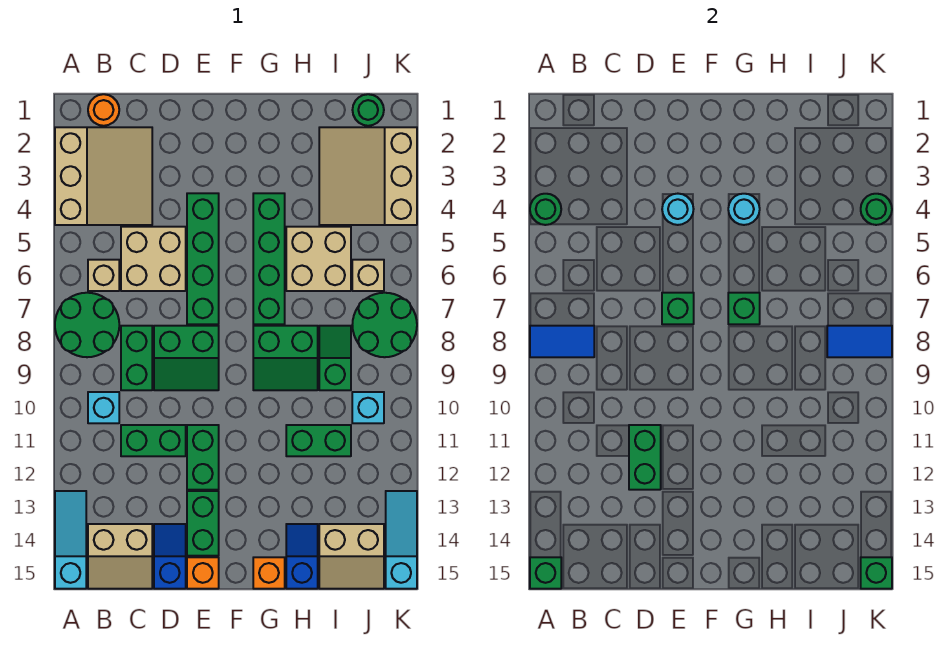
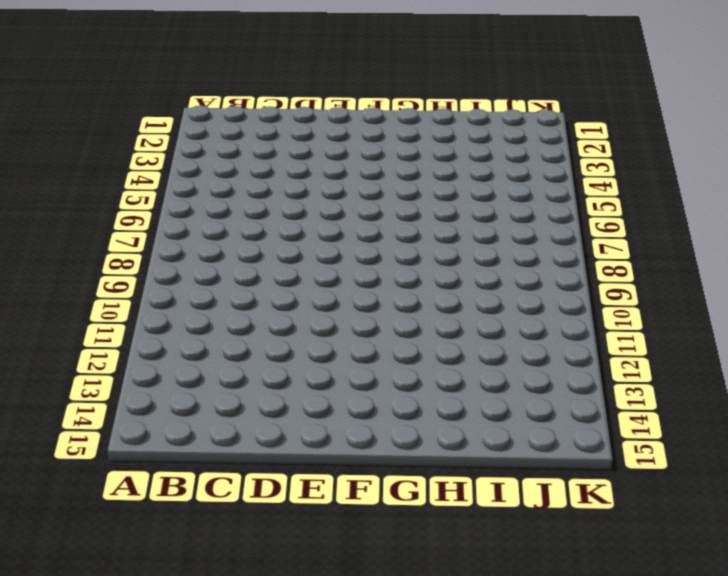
none -> tan 3x3 slope [55,127,152,225]
none -> green 2x2 round brick [55,293,119,357]
none -> cyan 1x3 slope [55,491,86,589]
none -> orange 1x1 round brick [88,94,119,126]

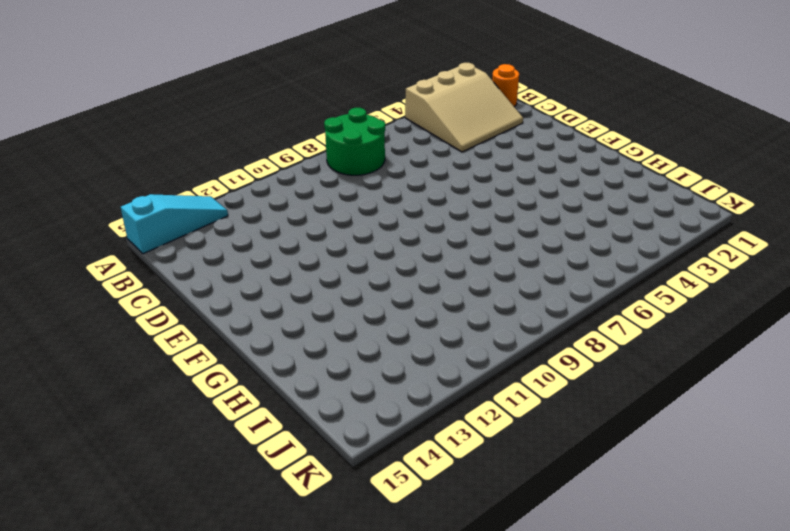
none -> tan 1x1 brick [88,260,119,291]
none -> cyan 1x1 brick [88,392,119,423]
none -> tan 2x2 slope [88,524,152,589]
none -> tan 2x2 brick [121,227,186,291]

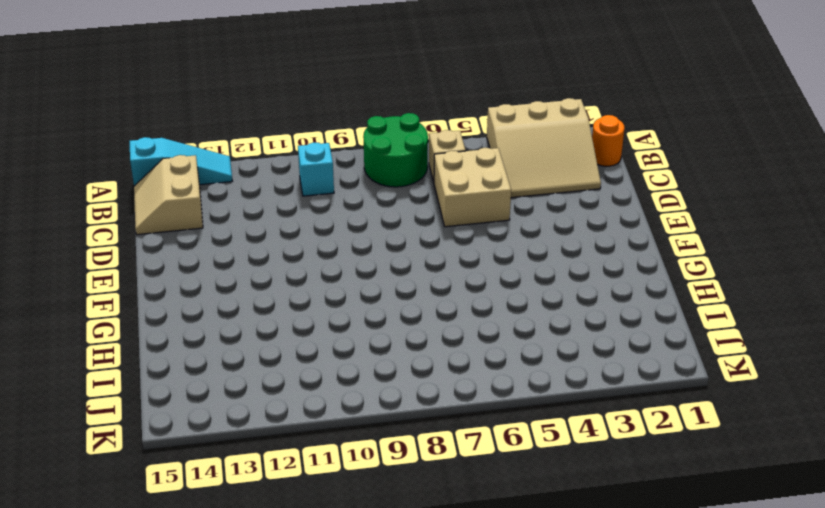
none -> green 1x2 brick [121,326,152,390]
none -> green 1x2 brick [121,425,186,456]
none -> green 2x2 slope [154,326,219,390]
none -> blue 1x2 slope [154,524,186,589]

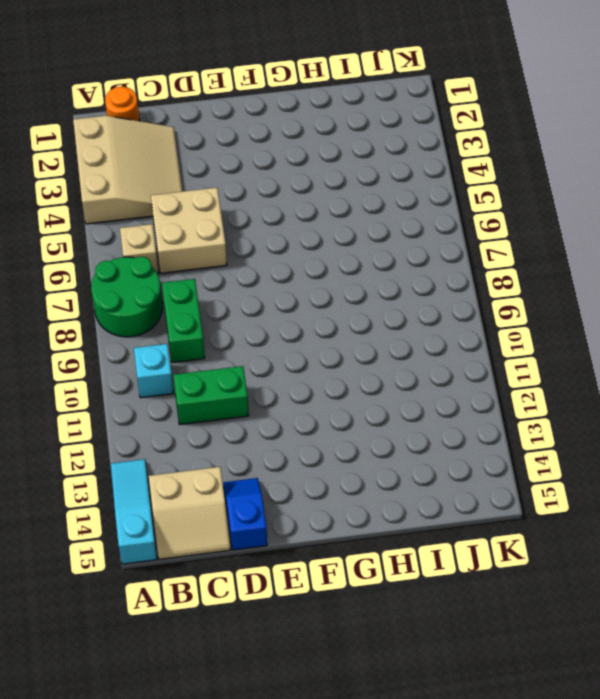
none -> green 2x2 slope [154,326,219,390]
none -> green 1x4 brick [187,193,219,324]
none -> green 1x2 brick [187,425,219,490]
none -> green 1x2 brick [187,491,219,556]

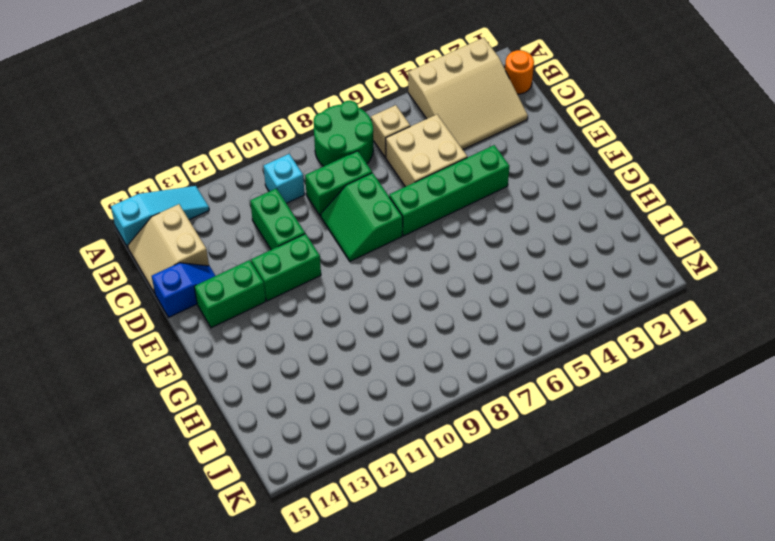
none -> orange 1x1 brick [187,557,219,589]
none -> green 1x4 brick [253,193,285,324]
none -> green 2x2 slope [253,326,318,390]
none -> orange 1x1 brick [253,557,285,589]

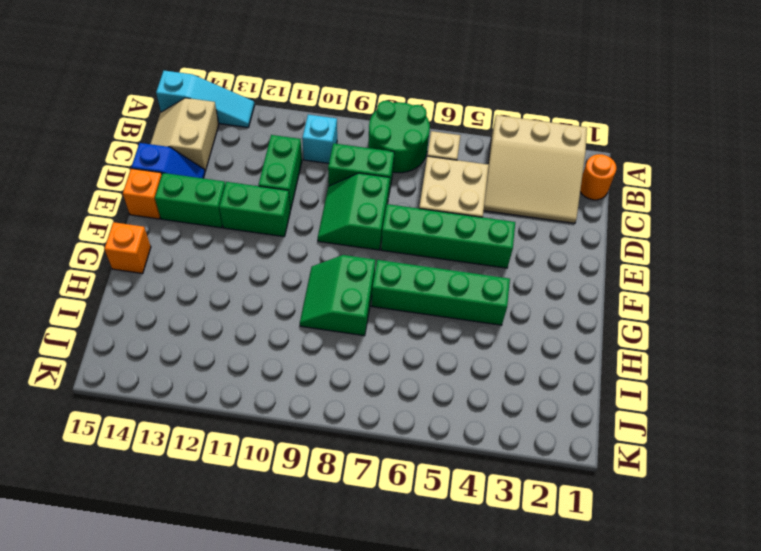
none -> tan 2x2 brick [286,227,351,291]
none -> green 1x2 brick [286,425,351,456]
none -> blue 1x2 slope [286,524,318,589]
none -> tan 3x3 slope [319,127,417,225]

